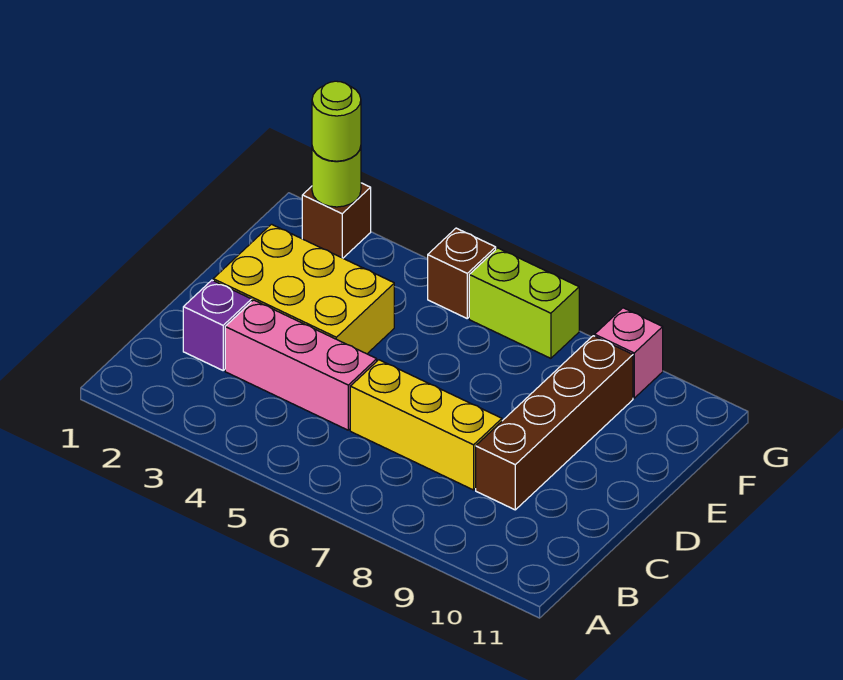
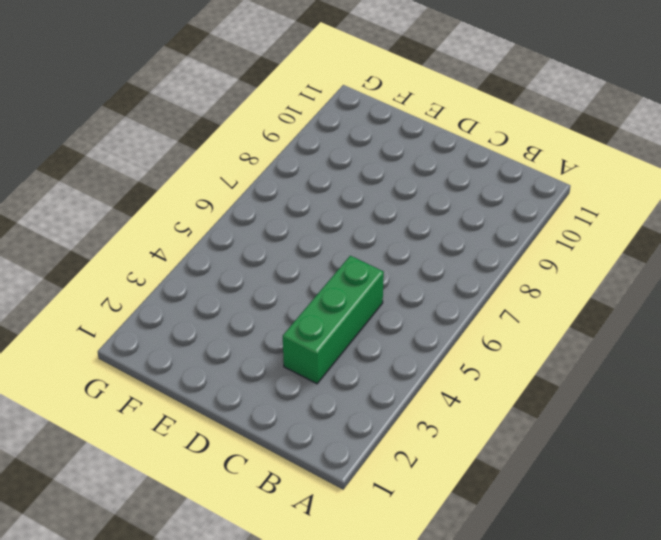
green 1x3 brick [283,256,384,384] -> pink 1x3 brick [225,300,377,430]
none -> purple 1x1 brick [183,280,252,370]
none -> yellow 1x3 brick [350,360,502,490]

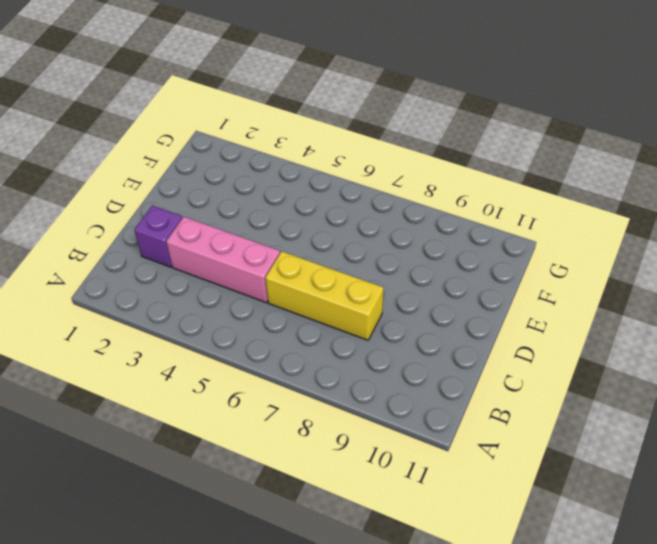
none -> brown 1x4 brick [476,336,633,510]
none -> yellow 2x3 brick [213,224,394,354]

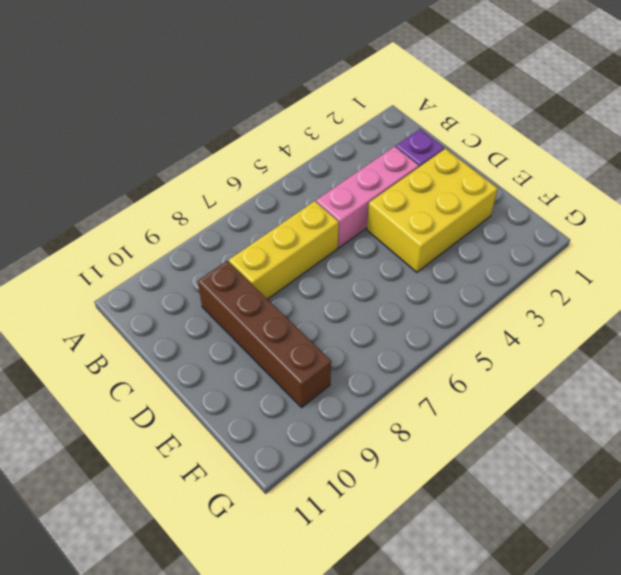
none -> brown 1x1 brick [302,183,371,258]
none -> brown 1x1 brick [428,228,496,318]

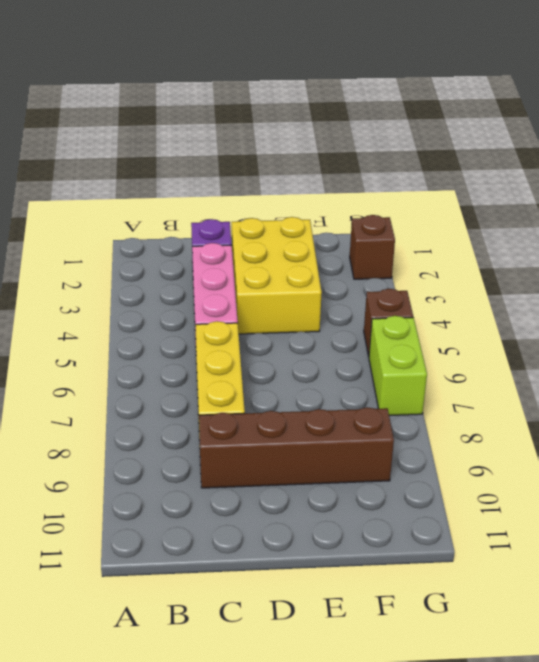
none -> pink 1x1 brick [595,308,663,398]
none -> lime 1x1 round brick [312,147,361,207]

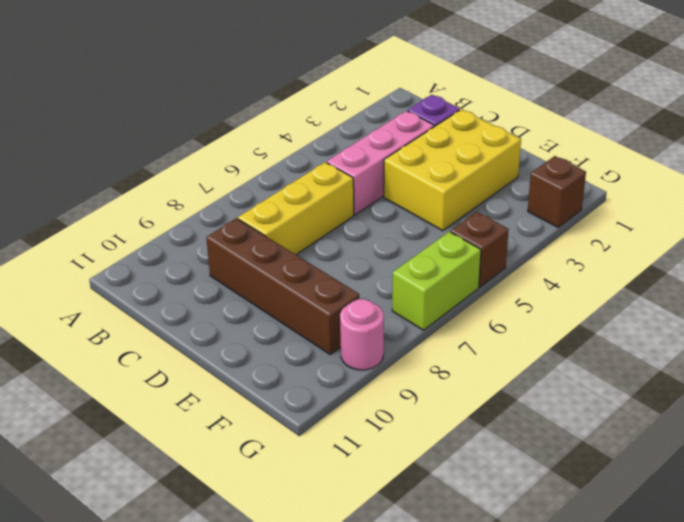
pink 1x1 round brick [340,299,384,370] -> pink 1x1 brick [595,308,663,398]
none -> lime 1x1 round brick [312,147,361,207]
none -> lime 1x1 round brick [312,81,361,161]

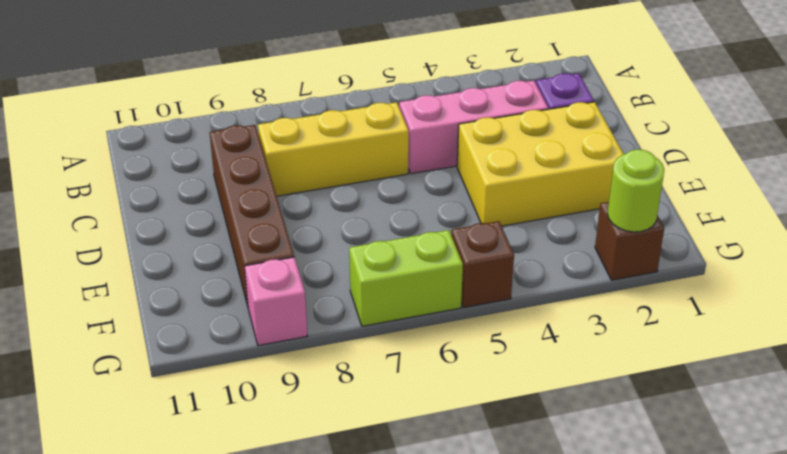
none -> lime 1x1 round brick [312,81,361,161]

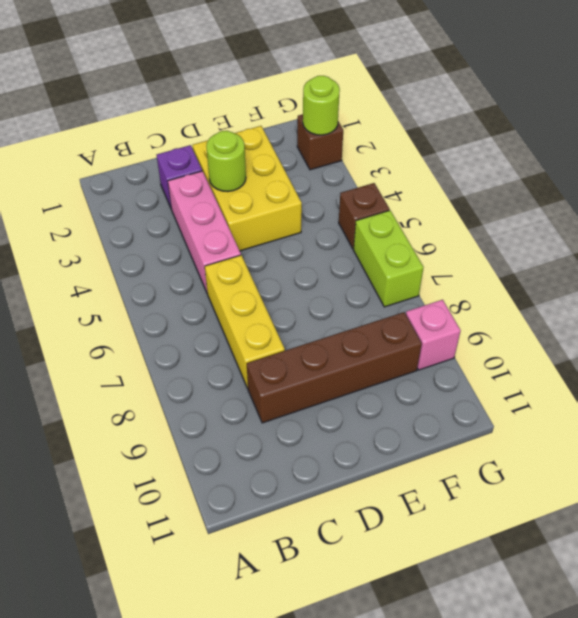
lime 1x1 round brick [206,131,246,192] -> lime 1x1 round brick moved to [312,81,361,161]

